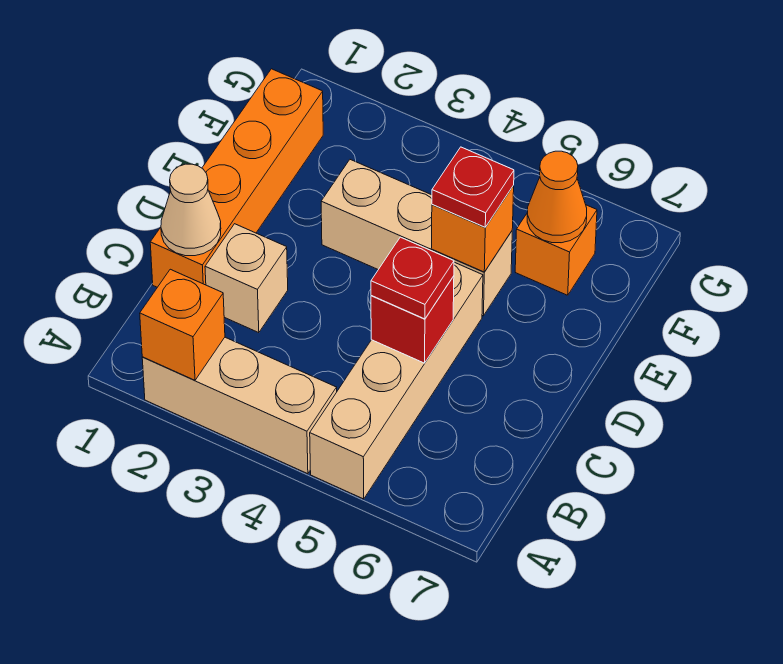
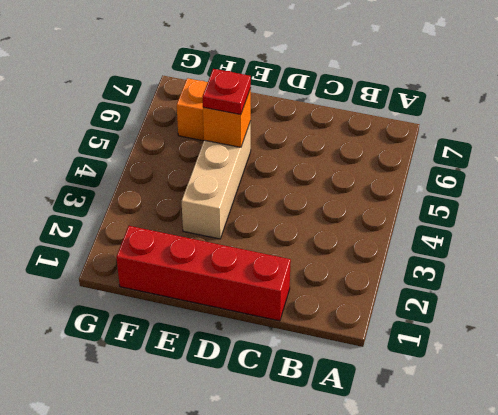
red 1x4 brick [116,226,291,321] -> orange 1x4 brick [150,69,323,287]
none -> tan 1x3 brick [142,337,337,474]
none -> tan 1x4 brick [310,262,483,499]
none -> tan 1x1 brick [205,224,288,333]

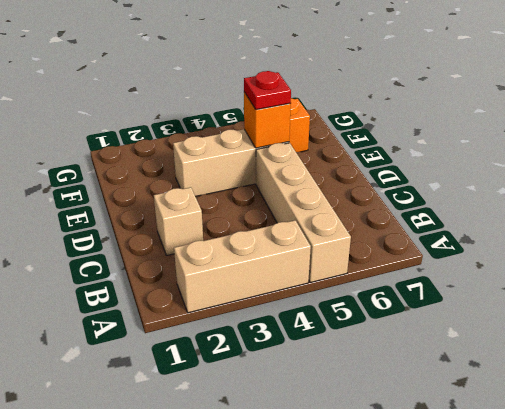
none -> orange 1x4 brick [150,69,323,287]
none -> orange 1x1 brick [140,269,225,380]
none -> tan 1x1 cone [161,164,221,256]

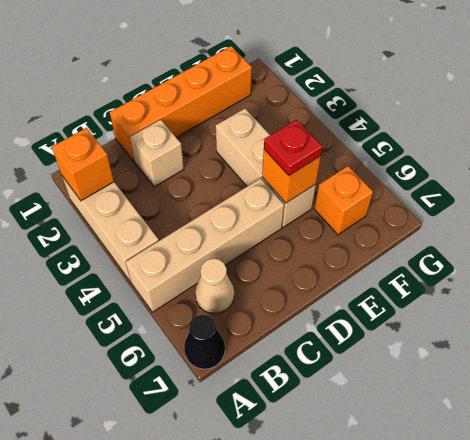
black 1x1 cone [184,315,225,369] -> none
tan 1x1 cone [195,258,234,314] -> tan 1x1 cone moved to [161,164,221,256]
none -> red 1x1 brick [371,276,454,363]
none -> orange 1x1 cone [527,151,587,243]
none -> red 1x1 plate [371,237,454,319]

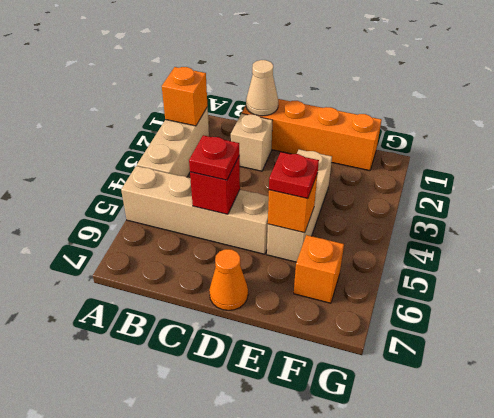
orange 1x1 cone [209,249,248,310] -> orange 1x1 cone moved to [527,151,587,243]

